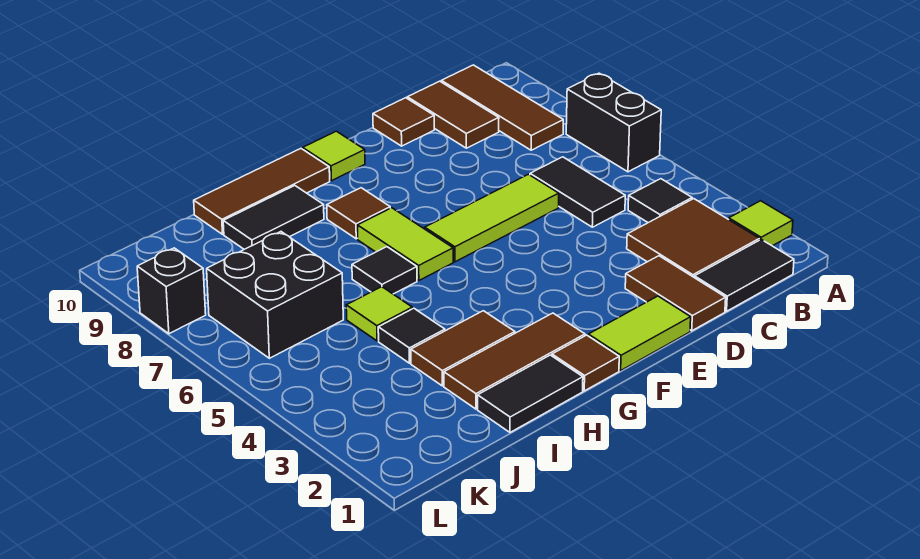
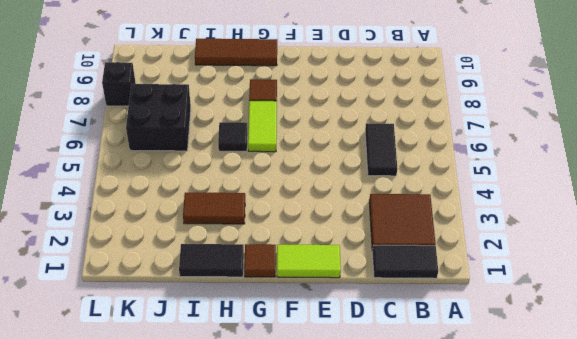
none -> lime 1x1 tile [729,201,793,246]
none -> black 1x2 brick [566,73,661,172]
none -> black 1x1 tile [628,179,692,223]

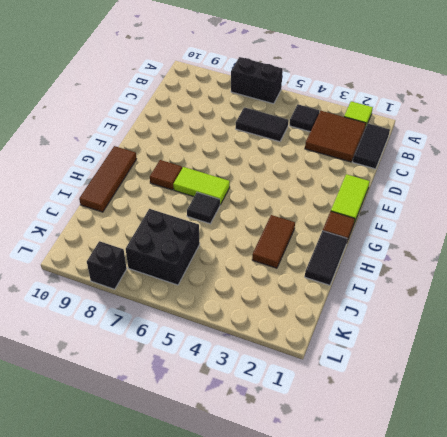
none -> brown 1x3 tile [441,65,563,150]
none -> brown 1x2 tile [407,81,499,148]
none -> brown 1x2 tile [625,256,726,331]

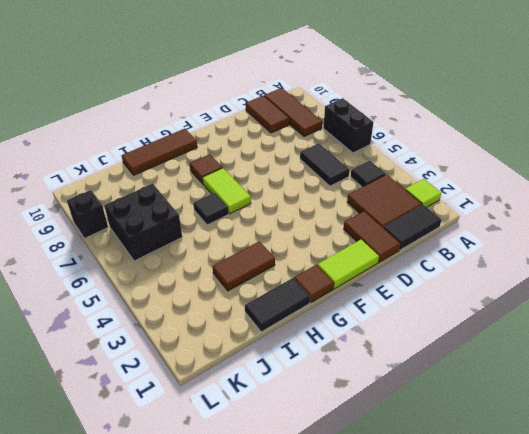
none -> lime 1x3 tile [425,174,559,262]
none -> brown 1x1 tile [373,98,434,146]
none -> lime 1x1 tile [303,131,365,181]

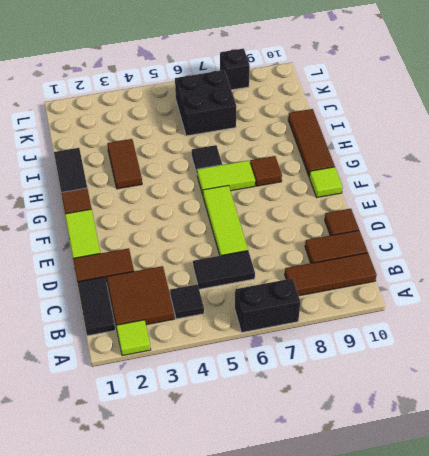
none -> brown 1x3 tile [444,313,585,409]
none -> black 1x2 tile [223,186,324,249]
none -> black 1x1 tile [378,308,445,363]

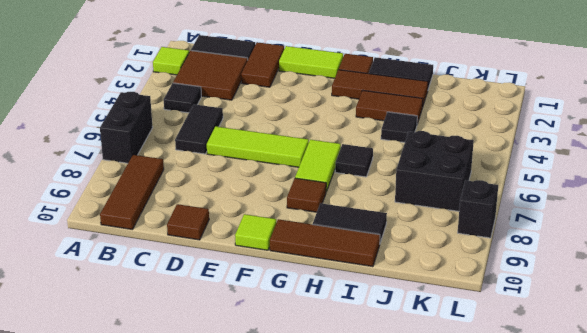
none -> brown 1x2 tile [407,81,499,148]
none -> lime 1x1 tile [346,287,412,341]

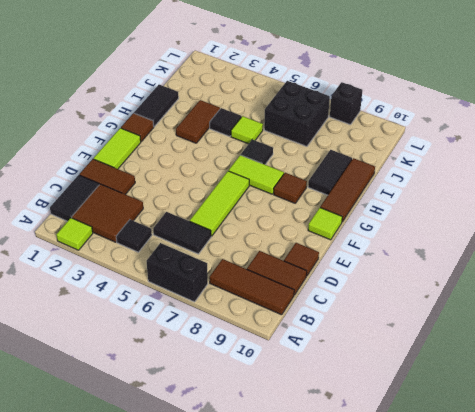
none -> brown 1x3 tile [444,313,585,409]

